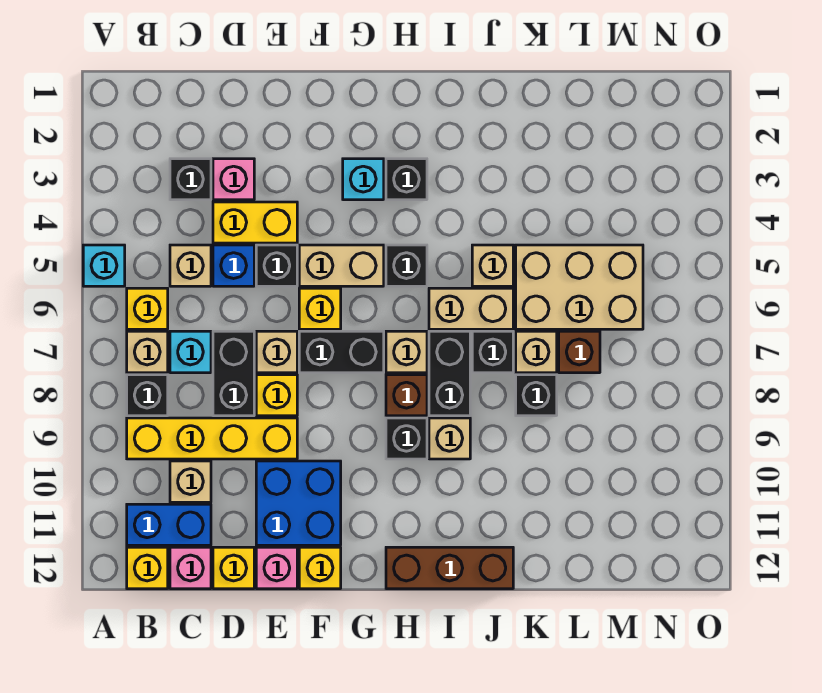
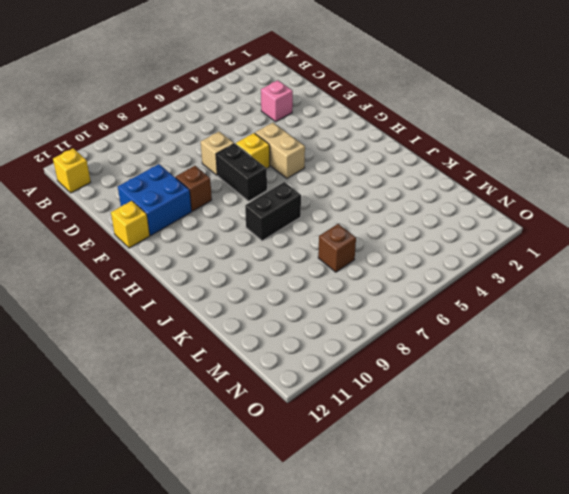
brown 1x1 brick [176,166,212,211] -> brown 1x1 brick moved to [386,375,427,416]
none -> cyan 1x1 brick [83,245,125,286]
none -> yellow 1x1 brick [127,288,168,329]
none -> tan 1x1 brick [127,331,168,373]
none -> black 1x1 brick [127,375,168,416]

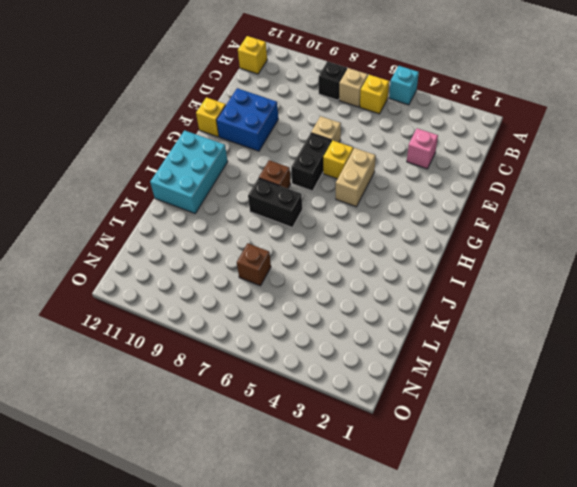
cyan 2x3 brick [150,130,228,213] -> brown 1x3 brick [386,547,513,589]
none -> yellow 1x4 brick [127,418,297,459]
none -> blue 1x2 brick [127,504,211,545]
none -> black 1x1 brick [170,159,211,200]
none -> tan 1x1 brick [170,245,211,286]

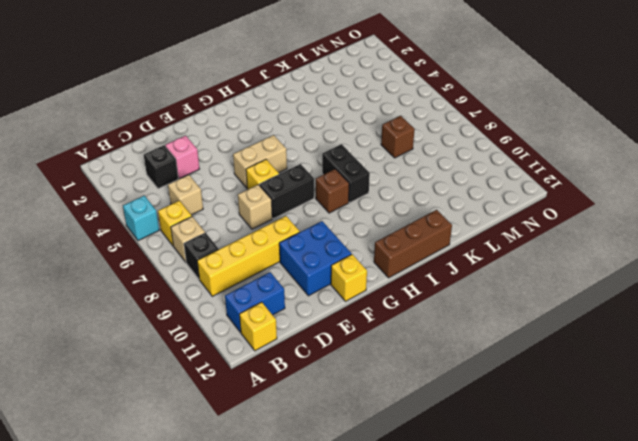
none -> cyan 1x1 brick [170,331,211,373]
none -> tan 1x1 brick [170,461,211,502]
none -> pink 1x1 brick [170,547,211,589]
none -> yellow 1x2 brick [213,202,297,243]

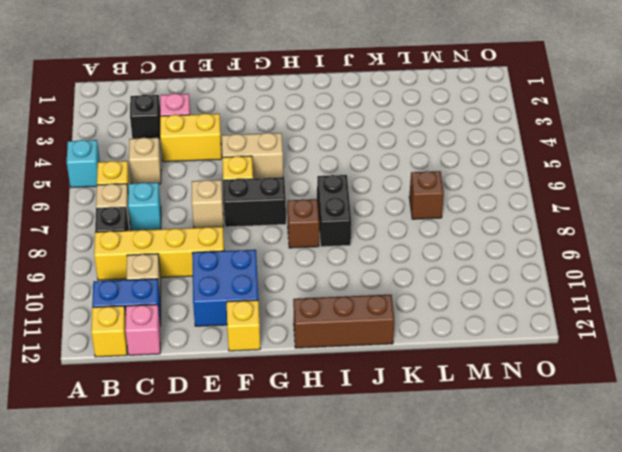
none -> blue 1x1 brick [213,245,254,286]
none -> black 1x2 brick [213,331,254,416]
none -> yellow 1x1 brick [213,547,254,589]
none -> black 1x1 brick [256,245,297,286]

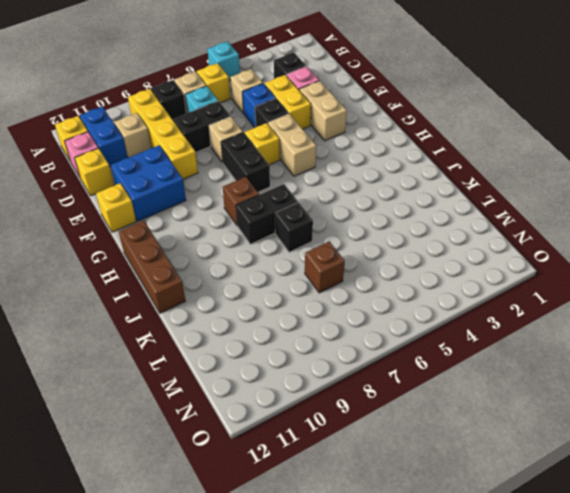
tan 1x2 brick [299,81,347,141] -> tan 1x2 brick moved to [429,288,513,329]
none -> yellow 1x1 brick [256,375,297,416]
none -> pink 1x1 brick [256,547,297,589]
none -> cyan 1x1 brick [343,159,384,200]
none -> black 1x1 brick [386,159,427,200]

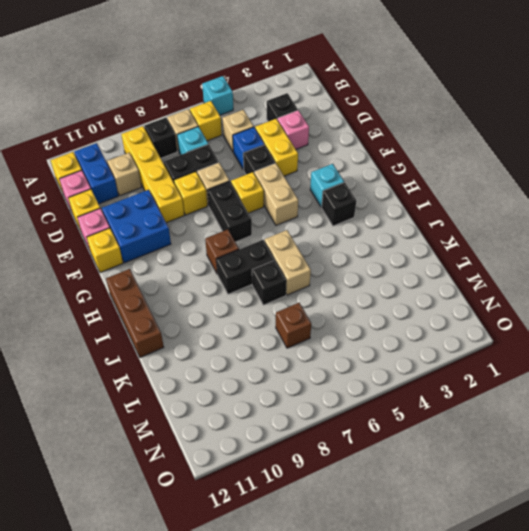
none -> black 1x1 brick [386,245,427,286]
none -> tan 1x1 brick [386,331,427,373]
none -> black 1x1 brick [386,418,427,459]
none -> tan 1x1 brick [429,418,470,459]

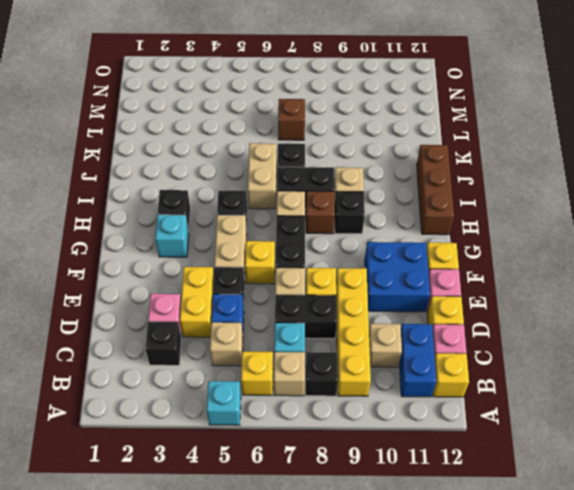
none -> tan 1x1 brick [472,245,513,286]
none -> tan 2x3 brick [516,245,643,329]
none -> tan 1x1 brick [516,331,557,373]
none -> black 1x1 brick [516,375,557,416]

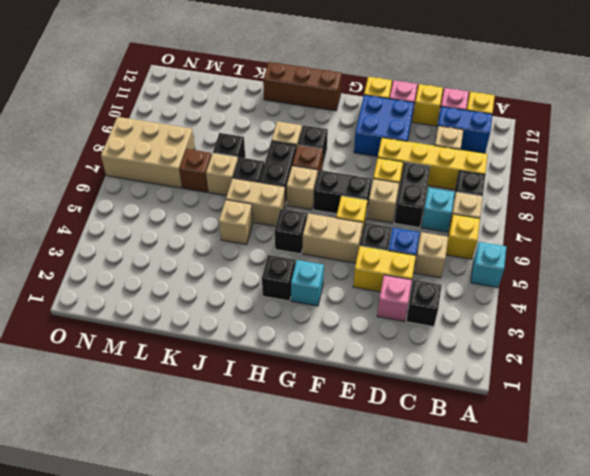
tan 2x3 brick [101,117,195,188] -> tan 2x3 brick moved to [516,245,643,329]

